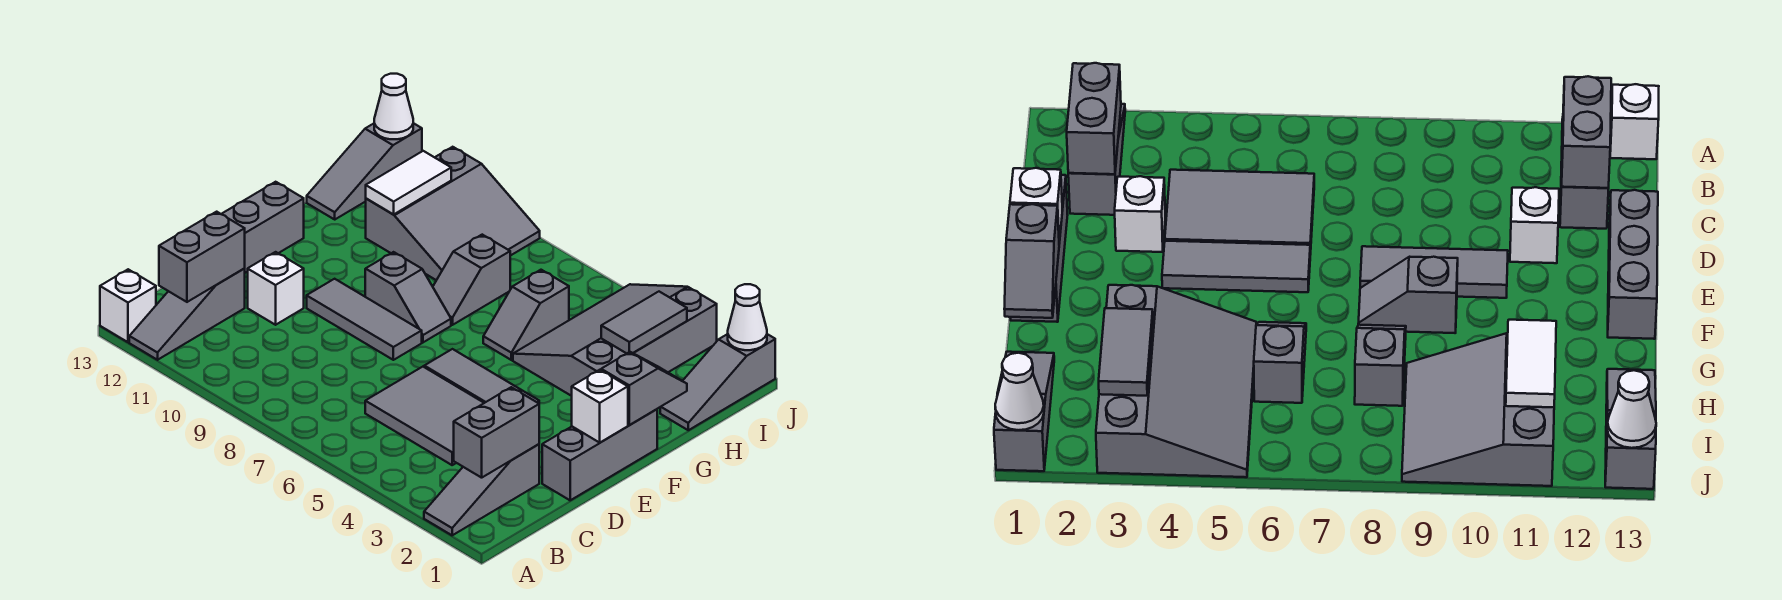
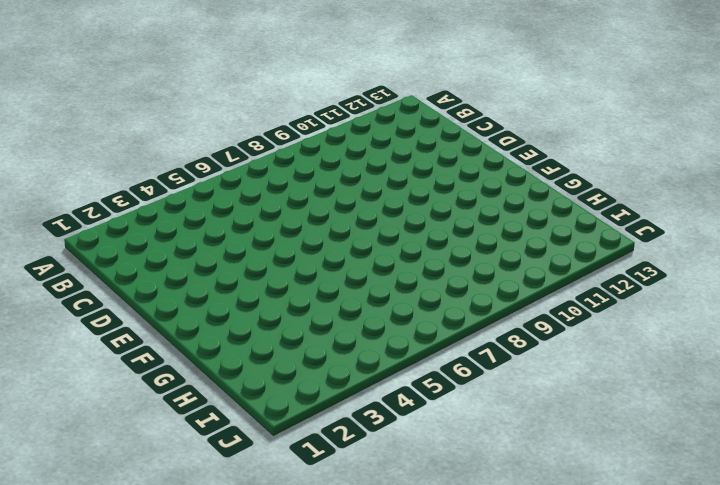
none -> grey 1x3 slope [424,444,539,535]
none -> grey 1x3 slope [129,269,245,360]
none -> white 1x1 brick [100,269,156,342]

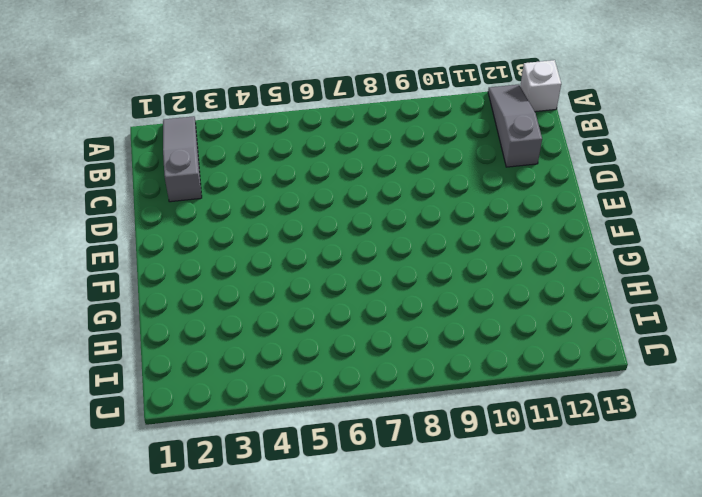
none -> grey 2x3 tile [365,367,484,465]
none -> grey 1x3 brick [542,409,657,500]
none -> white 1x1 brick [1115,176,1165,252]

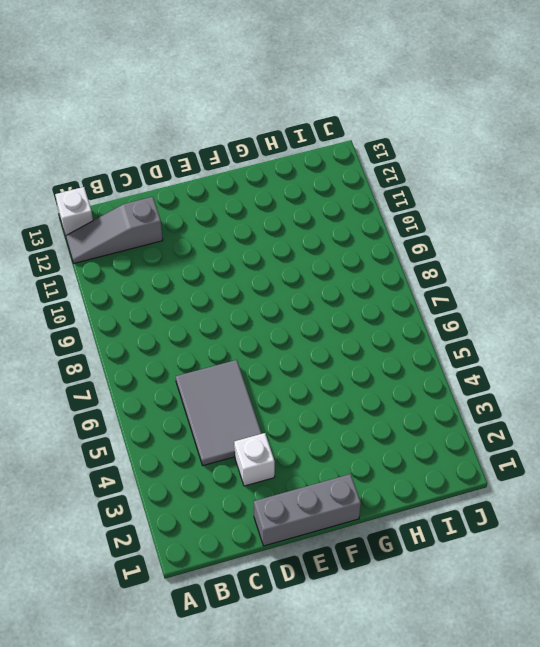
none -> grey 1x3 slope [424,444,539,535]
none -> white 1x1 brick [248,252,304,325]
none -> grey 1x3 brick [222,182,304,273]

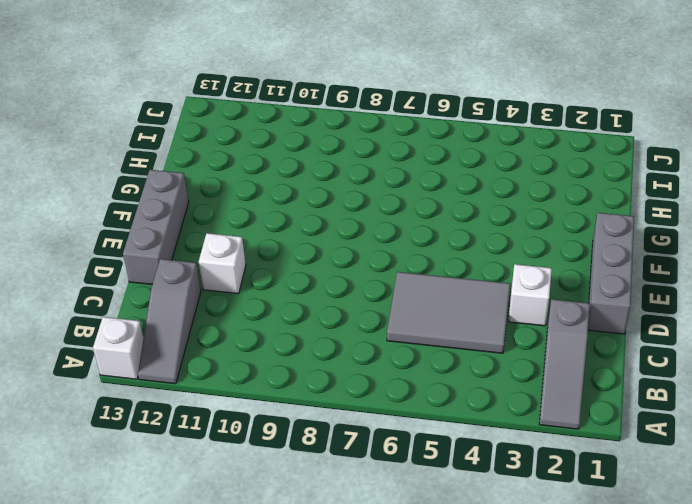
none -> grey 1x3 tile [424,349,539,403]
none -> grey 1x3 tile [307,279,422,360]
none -> grey 1x2 slope [365,252,451,342]

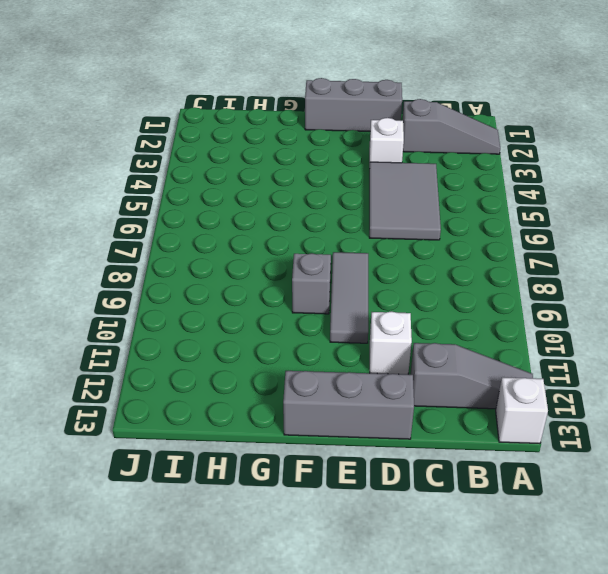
none -> grey 1x3 tile [424,349,539,403]
none -> grey 3x4 slope [513,284,717,396]
none -> grey 1x2 slope [483,270,569,360]

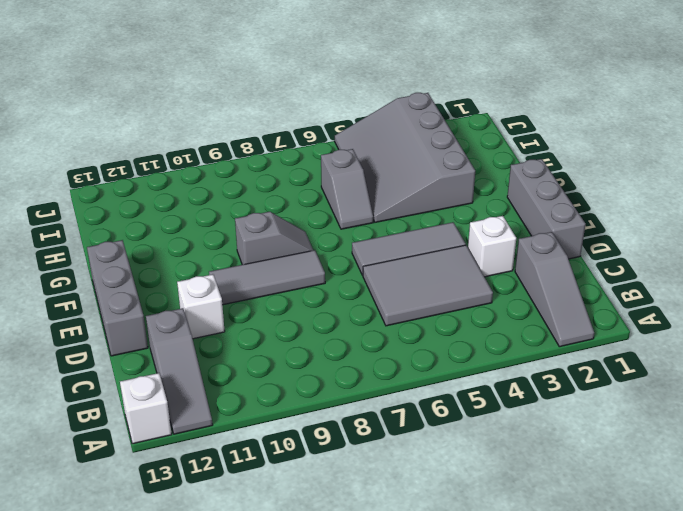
none -> grey 1x2 slope [433,235,510,325]
none -> grey 1x3 slope [660,334,775,430]
none -> grey 3x3 slope [366,147,540,280]

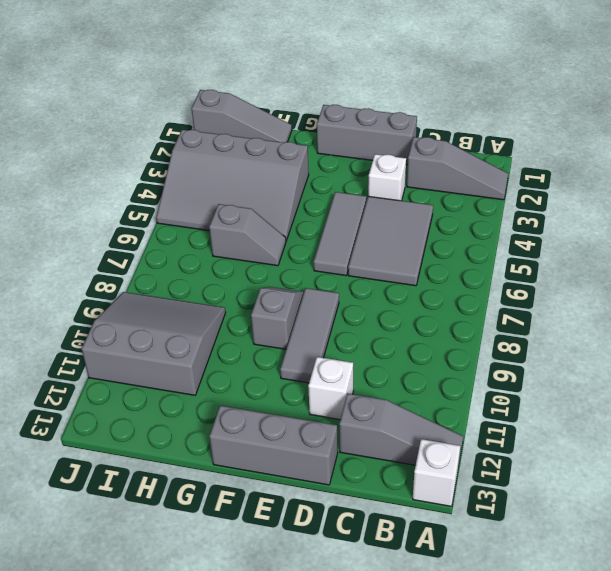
none -> grey 1x2 slope [433,235,510,325]
none -> grey 1x3 slope [307,123,422,219]
none -> grey 1x2 brick [454,387,539,478]

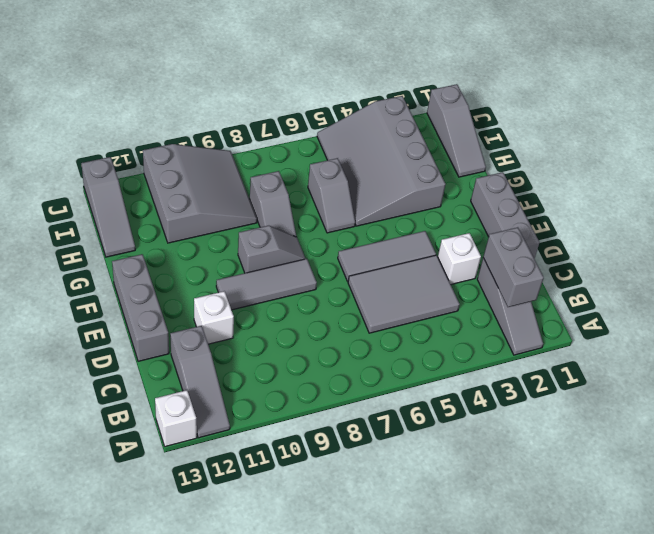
none -> grey 1x2 brick [159,212,245,302]
none -> white 1x1 brick [572,370,628,443]
none -> grey 1x2 slope [601,352,687,425]

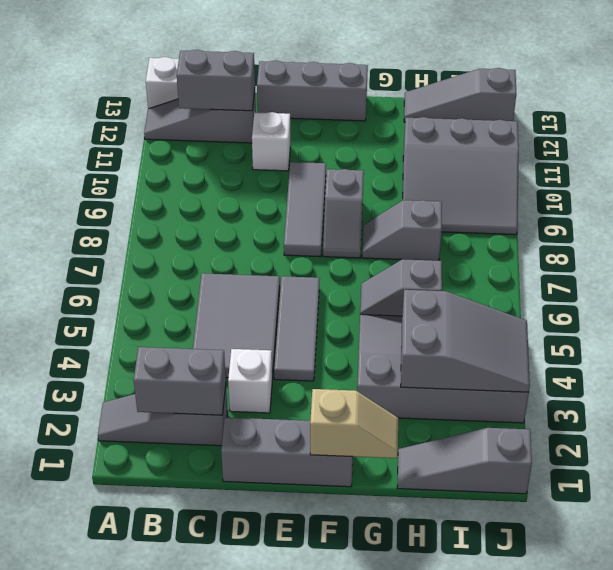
tan 1x2 slope [310,389,398,458] -> grey 1x2 slope [601,352,687,425]
grey 2x3 slope [401,290,530,392] -> grey 1x2 tile [601,292,687,354]
none -> white 1x1 brick [572,370,628,443]
none -> white 1x2 tile [366,151,451,215]
none -> white 1x1 cone [728,284,767,350]

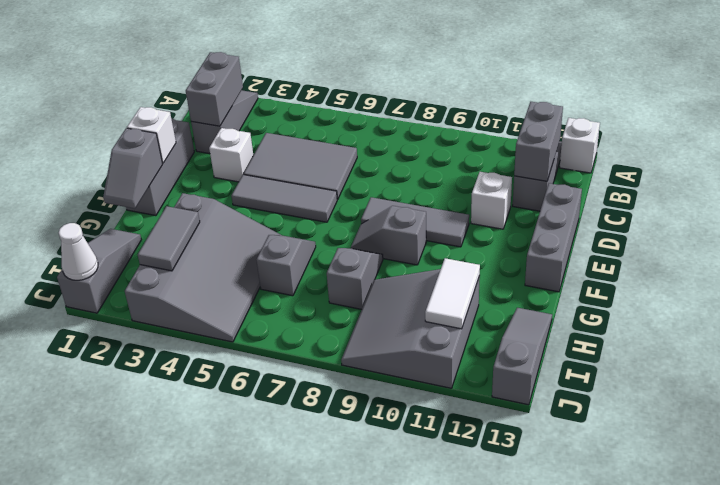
none -> white 1x1 cone [374,74,413,139]

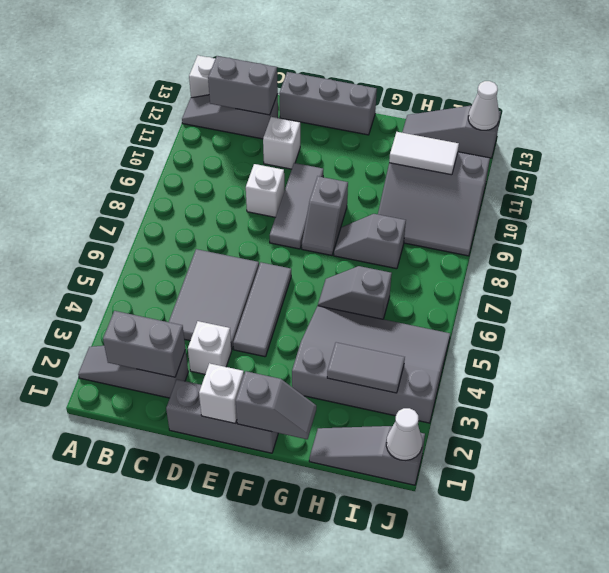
white 1x1 brick [246,164,284,217] -> none

